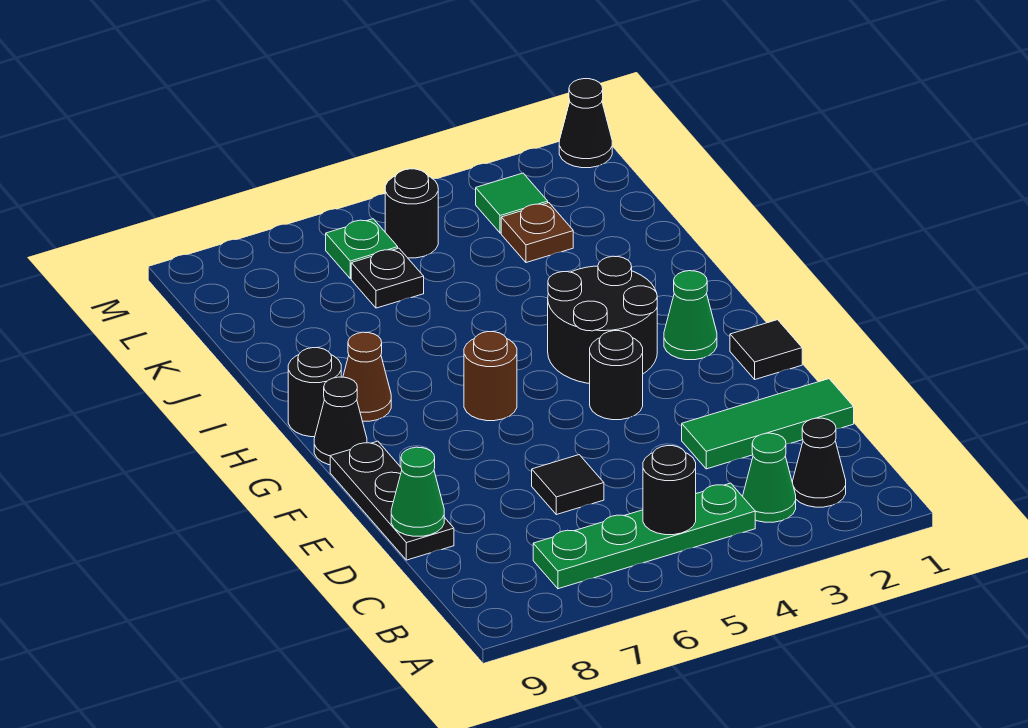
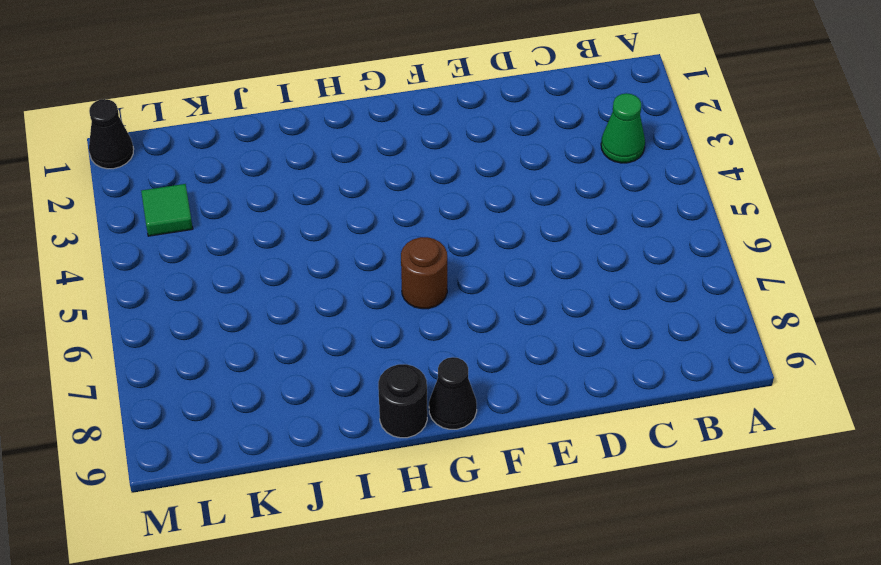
none -> black 1x1 cone [793,418,846,507]
none -> green 1x4 plate [533,483,755,589]
none -> green 1x3 tile [682,379,854,469]

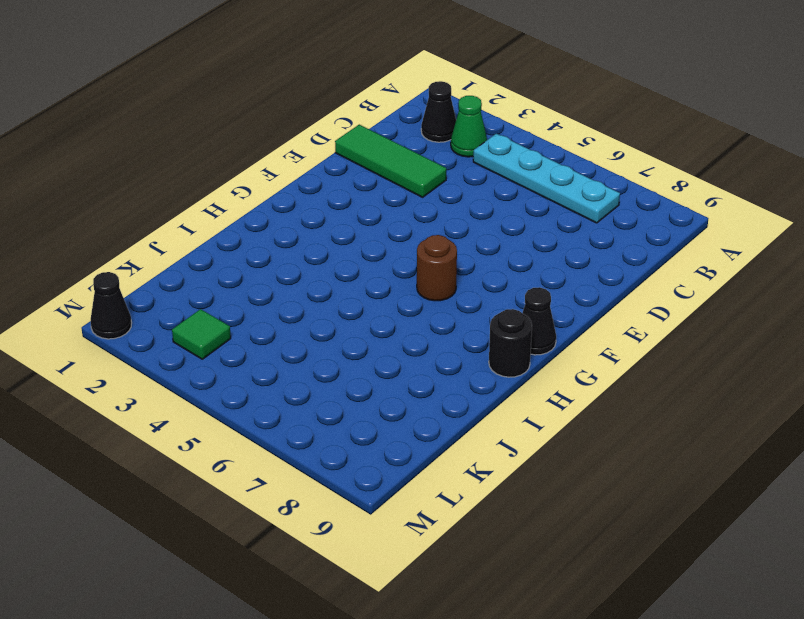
cyan 1x4 plate [473,134,620,223] -> green 1x4 plate [533,483,755,589]
none -> black 1x1 tile [532,455,604,515]
none -> black 1x3 plate [330,441,454,560]
none -> black 1x1 tile [730,320,802,379]

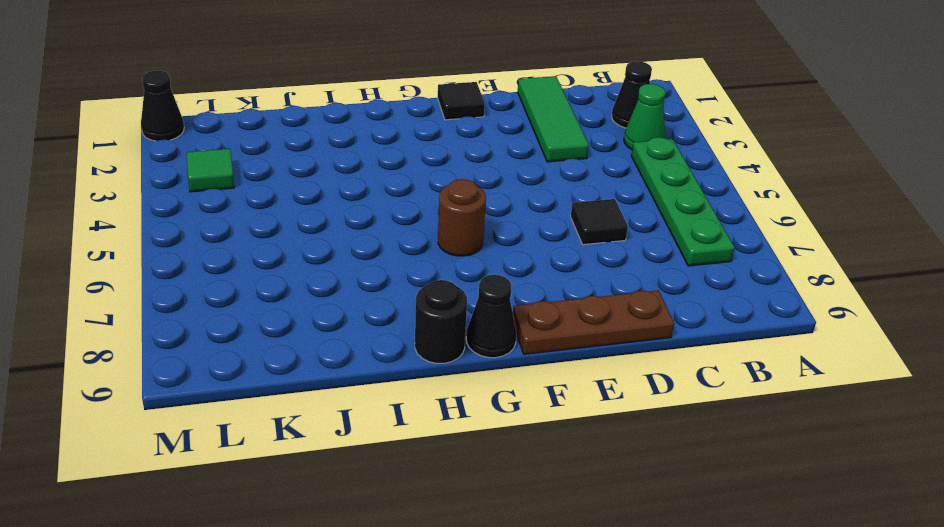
brown 1x3 plate [513,290,674,354] -> black 1x3 plate [330,441,454,560]
none -> black 1x1 round brick [590,331,643,420]
none -> green 1x1 cone [664,271,717,360]
none -> black 2x2 round brick [548,256,657,384]

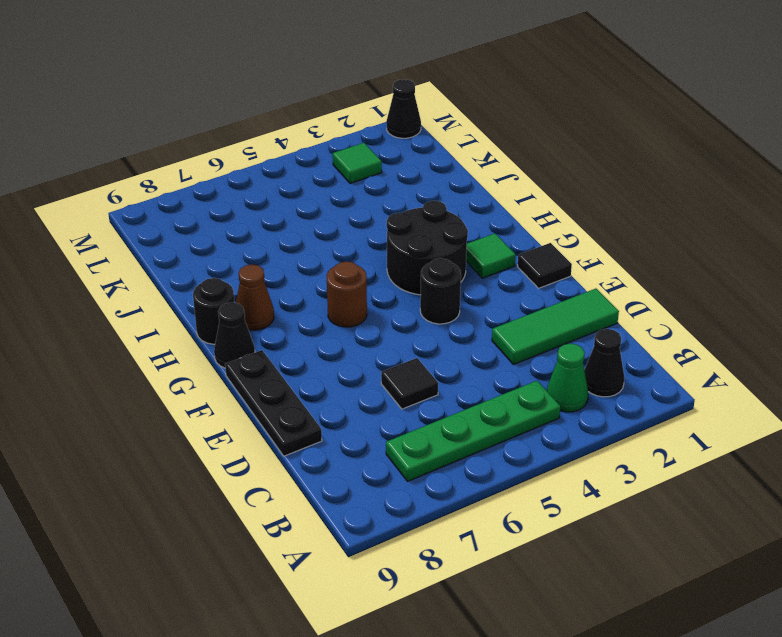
green 1x1 tile [466,233,516,278] -> green 1x1 cone [664,271,717,360]
none -> brown 1x1 plate [501,203,573,263]
none -> black 1x1 plate [351,248,424,308]
none -> black 1x1 round brick [385,169,438,258]

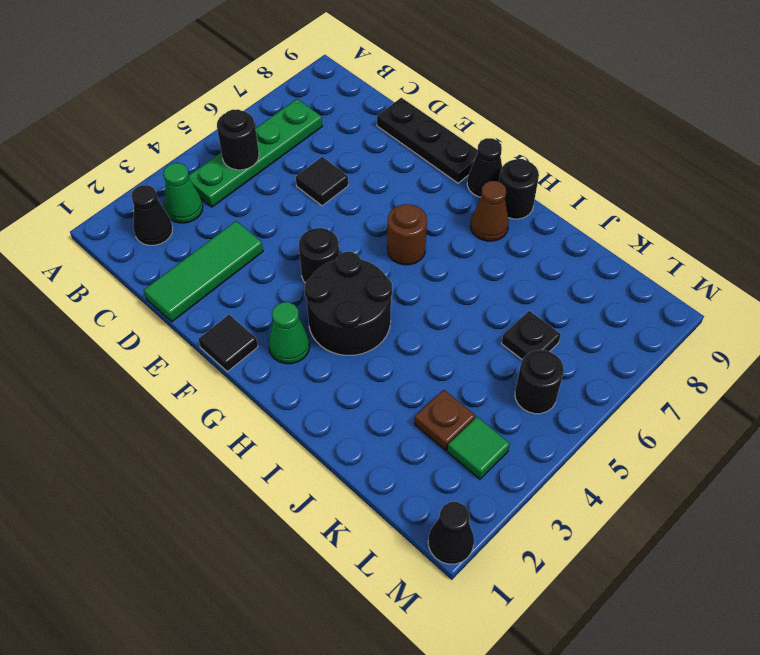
none -> green 1x1 plate [326,219,398,279]
none -> green 1x1 cone [391,447,444,536]

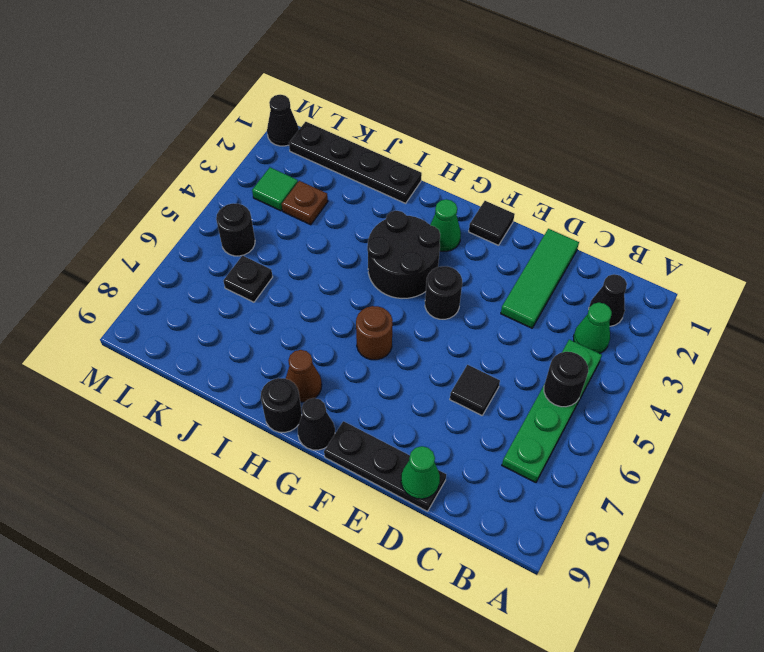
black 1x4 plate [289,122,422,203] -> none
none -> green 1x1 plate [326,219,398,279]

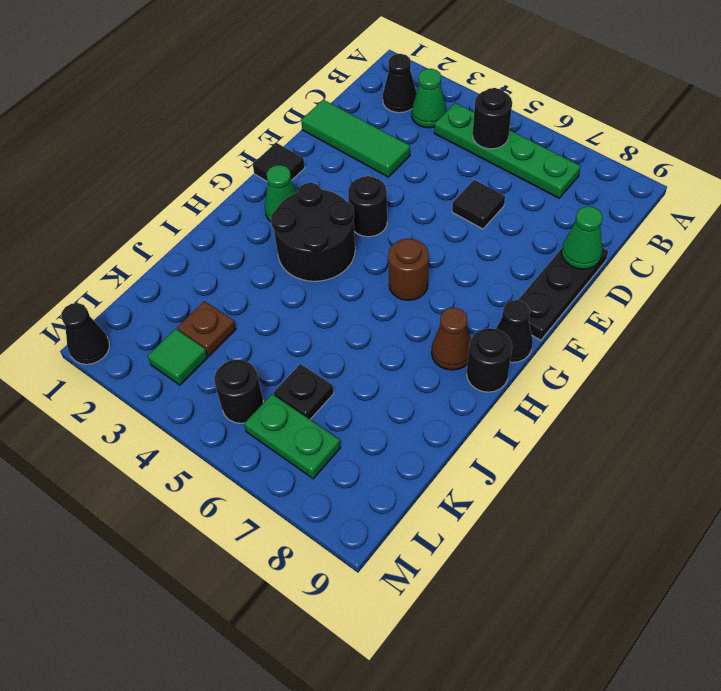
green 1x2 plate [244,394,340,479] -> green 1x1 plate [326,219,398,279]

